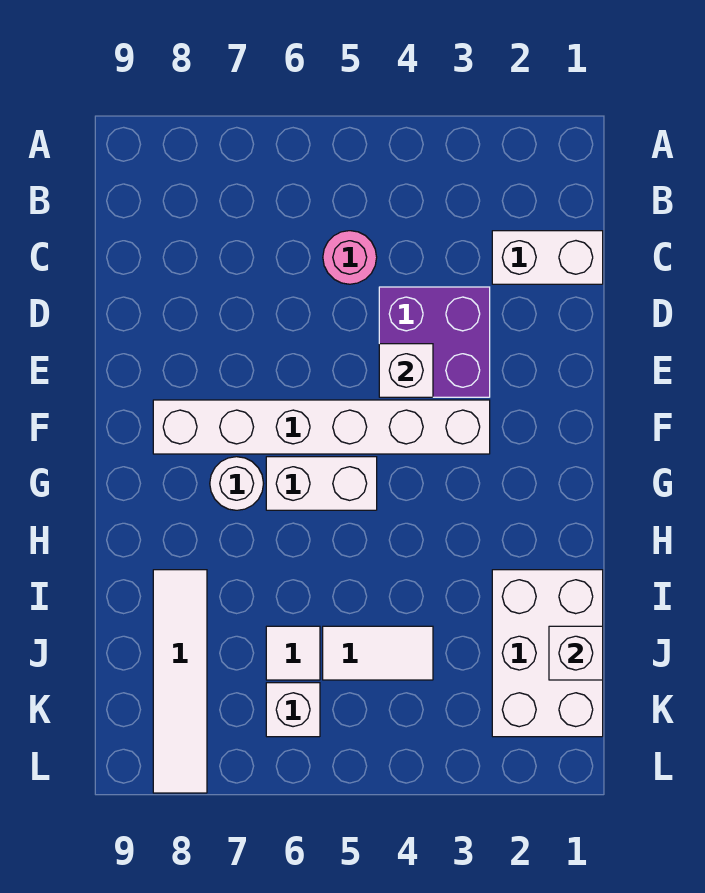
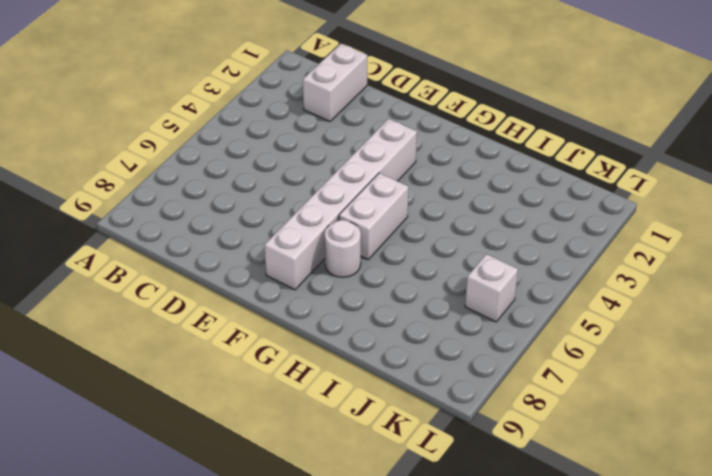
none -> pink 1x1 round brick [323,231,377,284]
none -> purple 2x2 brick [379,287,490,397]
none -> white 2x3 brick [492,570,603,737]

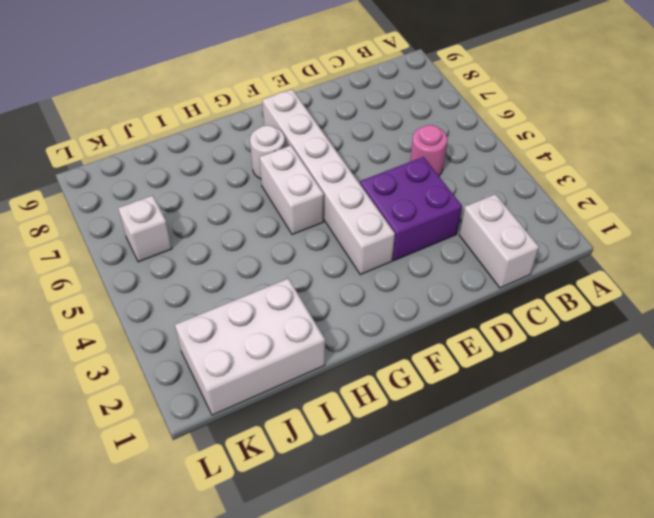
none -> white 1x4 tile [153,570,207,793]
none -> white 1x2 tile [323,626,433,680]
none -> white 1x1 tile [266,626,320,680]

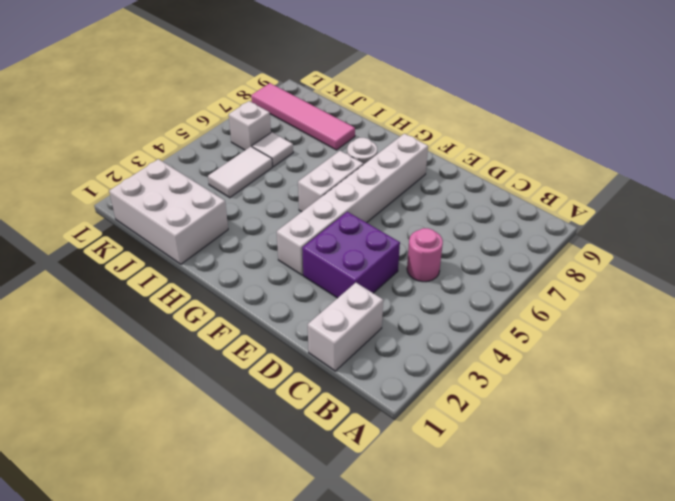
pink 1x4 tile [251,83,355,150] -> white 1x4 tile [153,570,207,793]
none -> white 1x1 brick [379,344,433,397]
none -> white 1x1 brick [549,626,603,680]

